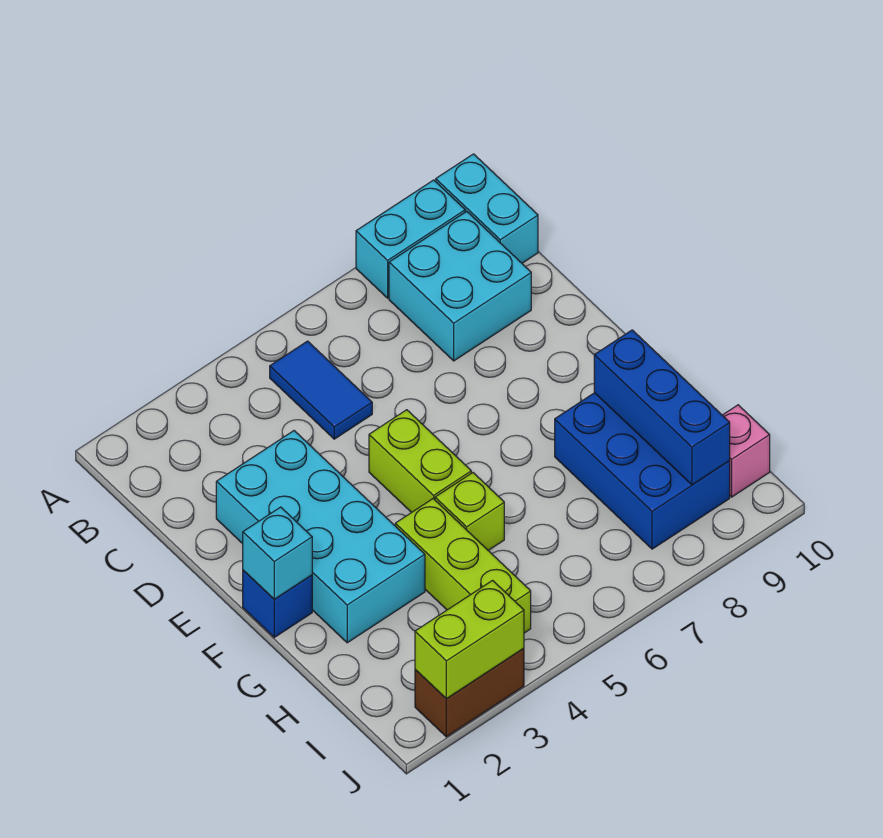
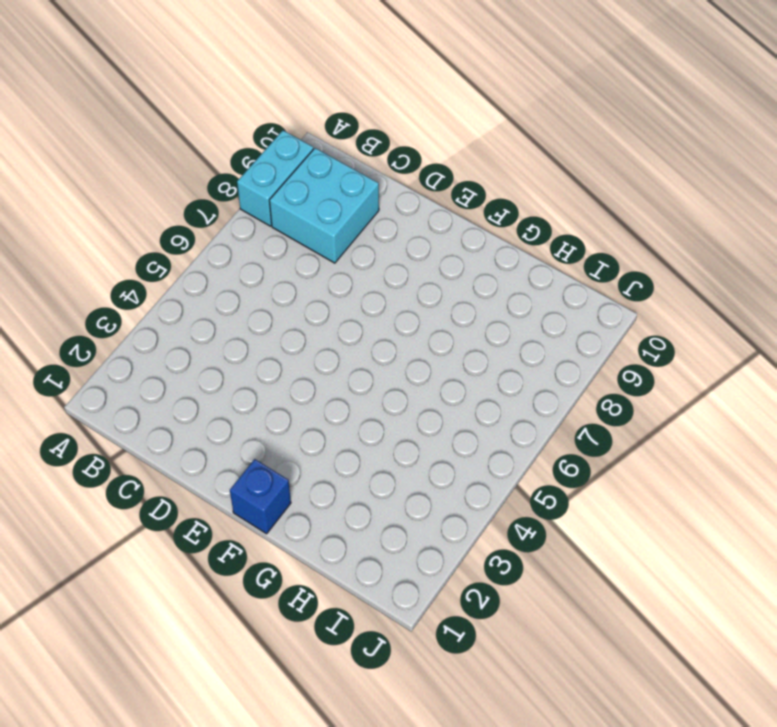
none -> cyan 1x2 brick [436,154,538,263]
none -> blue 1x2 tile [270,341,372,439]
none -> cyan 2x4 brick [216,431,425,643]

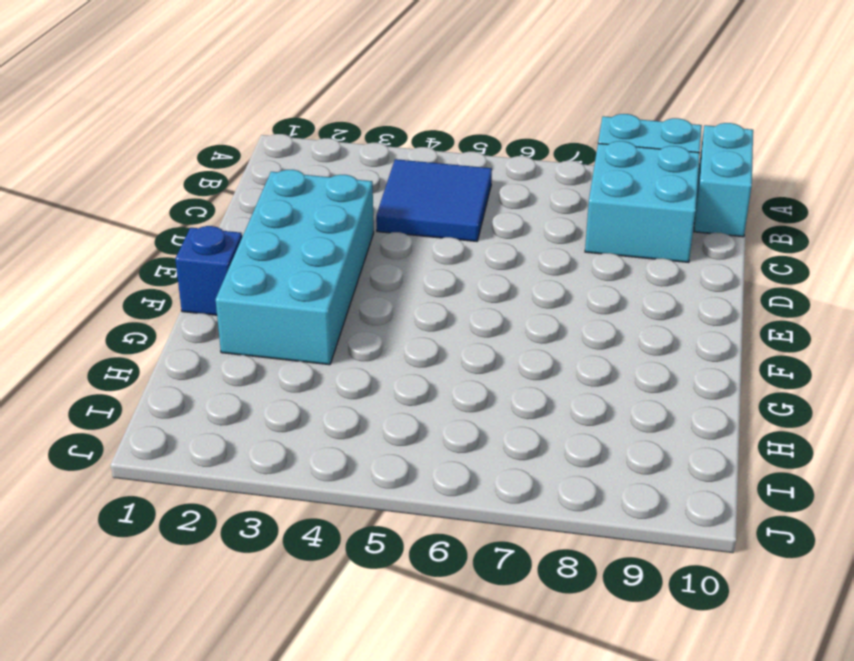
blue 2x2 tile [376,159,492,241] -> blue 1x2 tile [270,341,372,439]
none -> lime 1x2 brick [369,410,471,513]
none -> lime 1x3 brick [395,499,531,633]
none -> lime 1x1 brick [435,473,504,551]

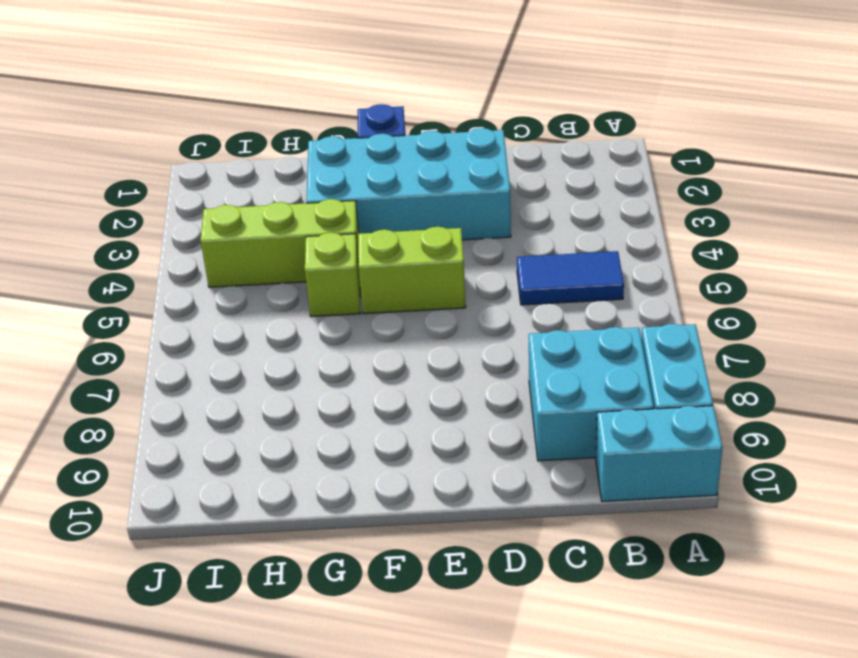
none -> blue 2x3 brick [555,393,730,549]
none -> pink 1x1 brick [723,405,770,497]
none -> brown 1x2 brick [415,649,524,737]

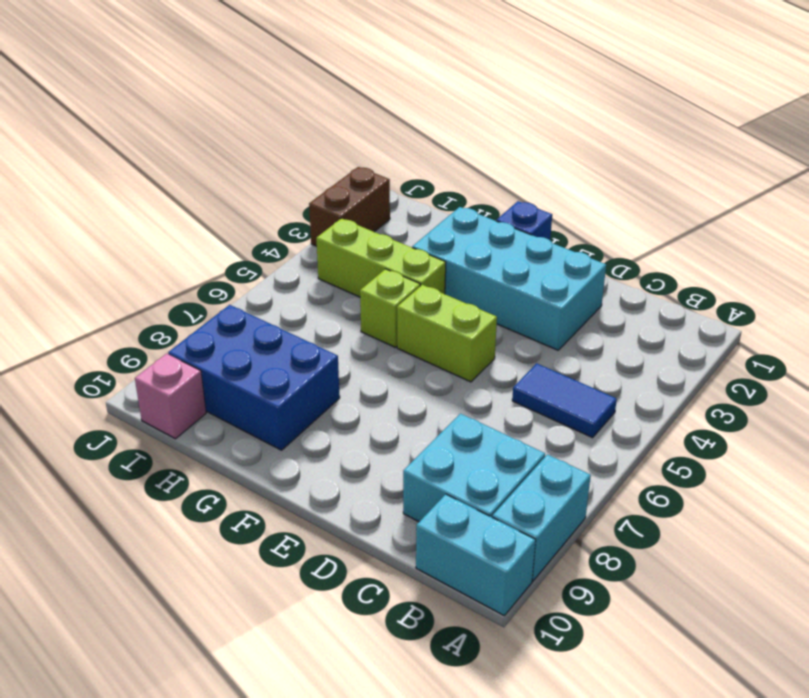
none -> cyan 1x1 brick [243,507,312,599]
none -> blue 1x3 brick [594,330,730,485]
none -> lime 1x2 brick [415,581,524,699]

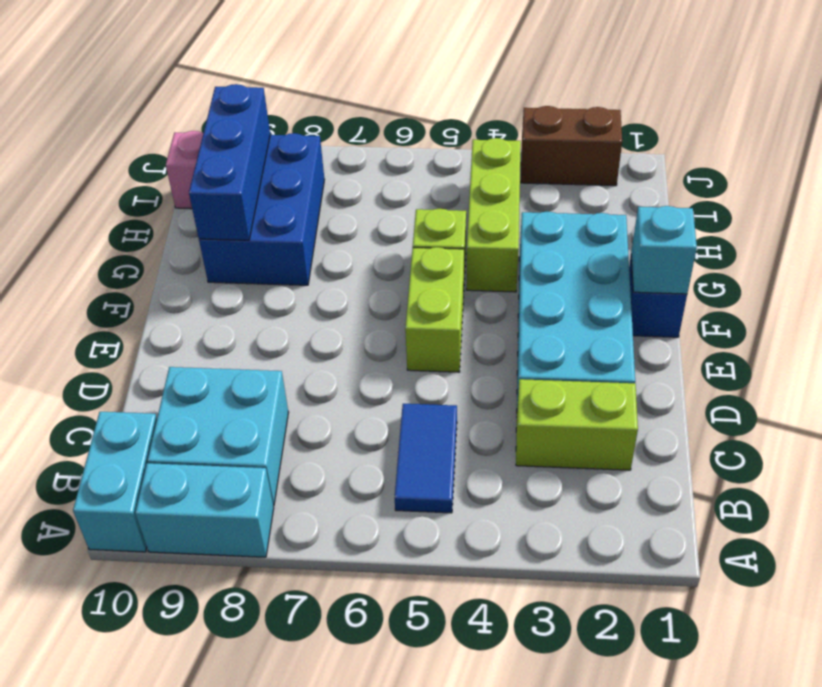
lime 1x2 brick [516,379,638,470] -> lime 1x2 brick moved to [415,581,524,699]

